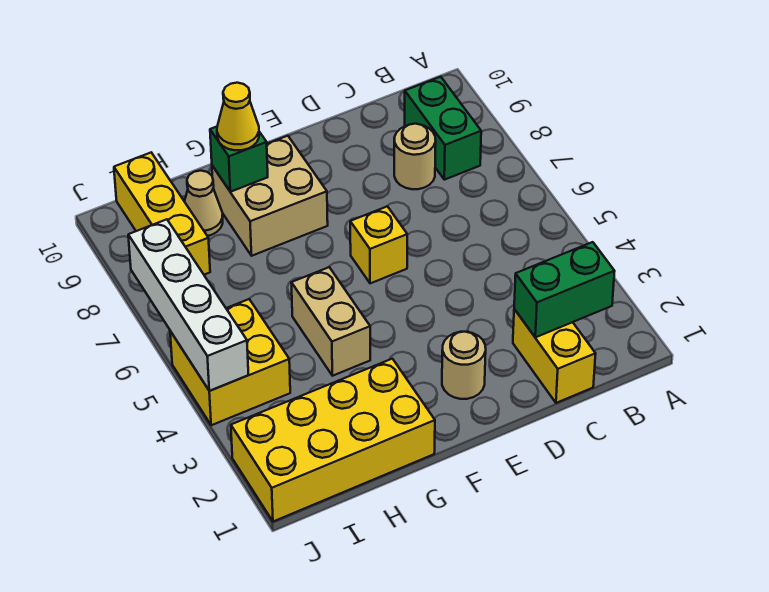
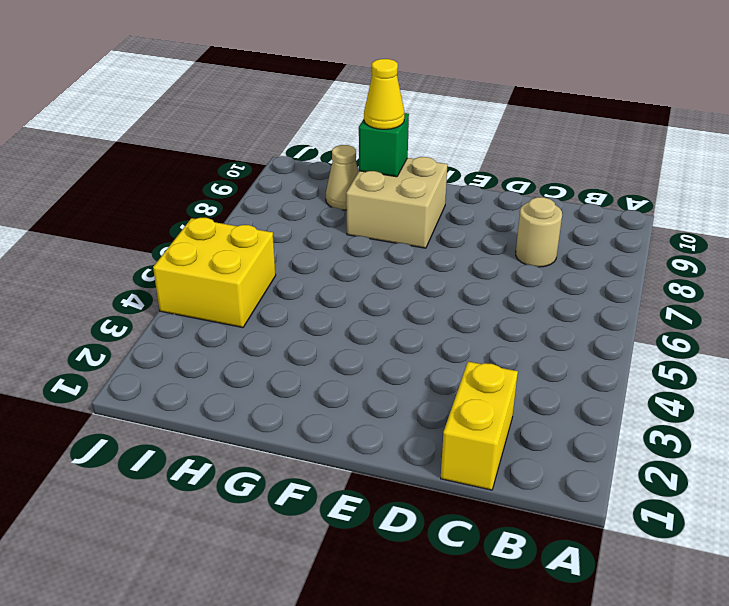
none -> green 1x2 brick [405,77,481,180]
none -> tan 1x1 round brick [442,332,486,399]
none -> yellow 1x1 brick [350,206,407,283]

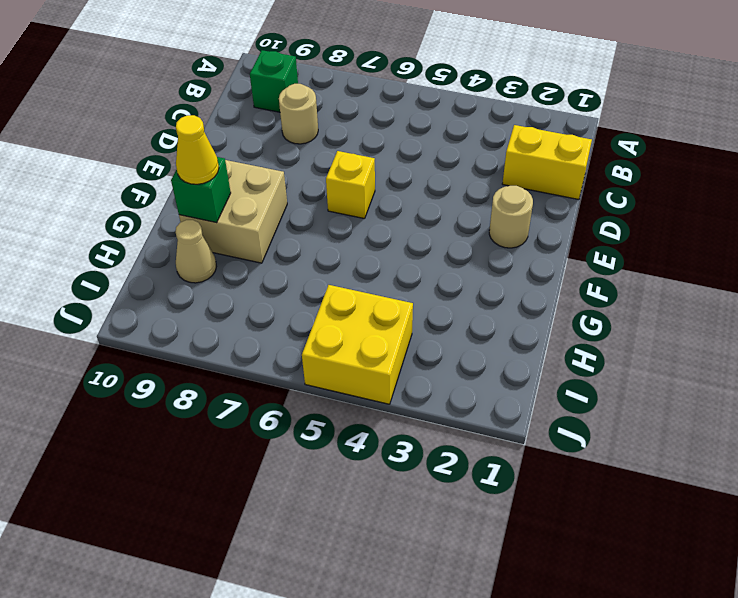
green 1x1 brick [250,50,298,112] -> green 1x2 brick [405,77,481,180]
none -> yellow 2x4 brick [231,359,435,522]
none -> tan 1x2 brick [291,267,370,376]
none -> yellow 1x3 brick [114,153,210,275]

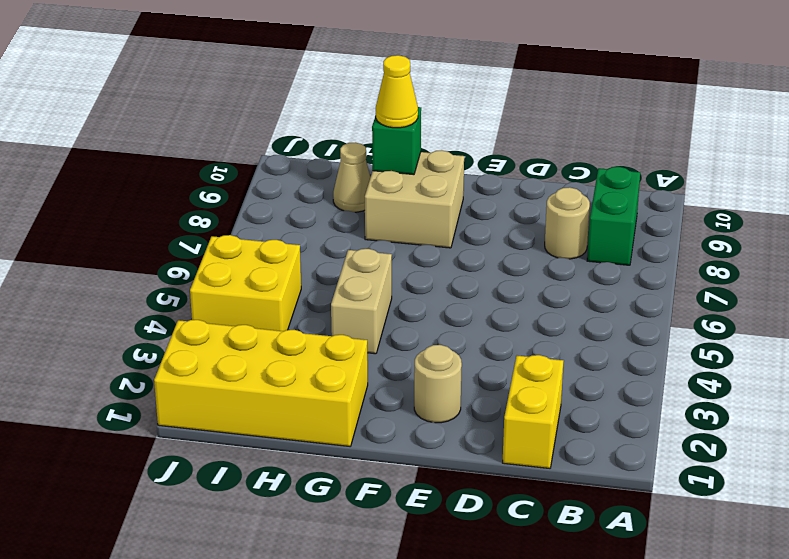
none -> yellow 1x1 brick [350,206,407,283]
none -> yellow 1x3 brick [114,153,210,275]
none -> green 1x2 brick [514,242,615,337]

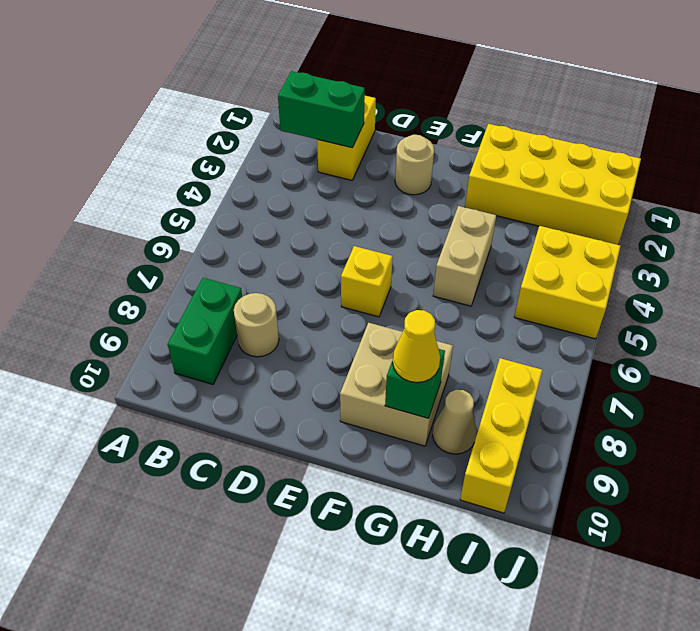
none -> white 1x4 brick [128,219,248,391]

